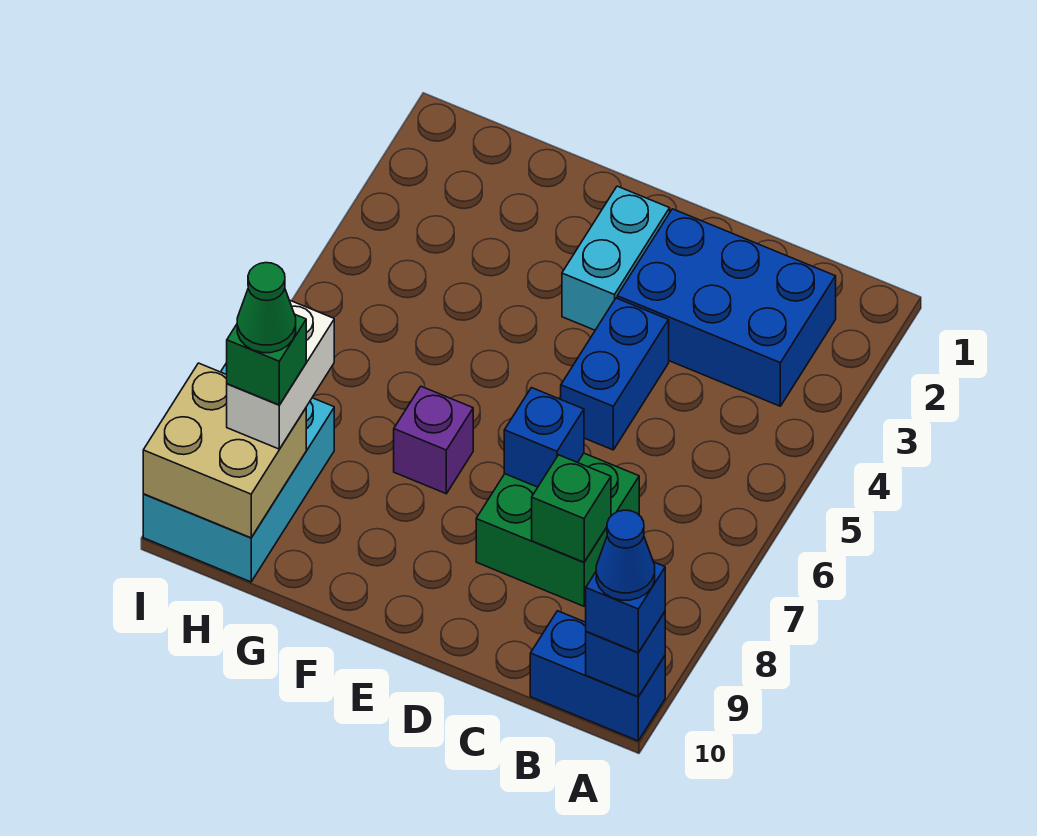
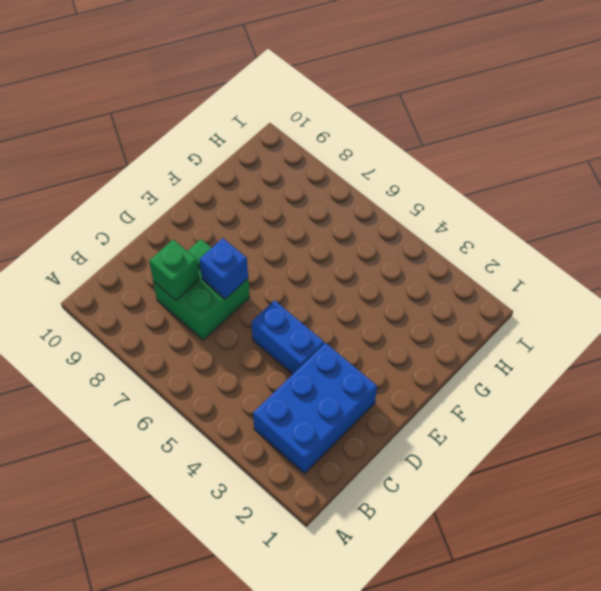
none -> blue 1x2 brick [530,611,665,741]
none -> cyan 1x2 brick [562,186,670,330]
none -> purple 1x1 brick [394,387,473,494]

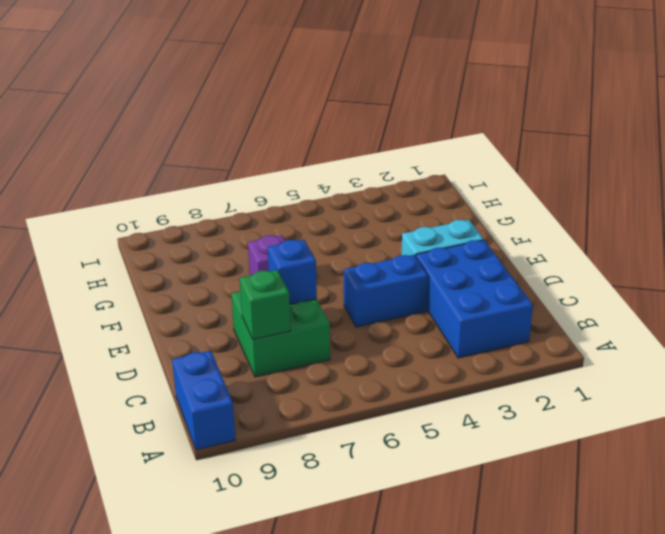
none -> cyan 2x3 brick [143,363,334,582]
none -> blue 1x1 brick [586,612,665,697]
none -> tan 2x2 brick [143,363,306,538]

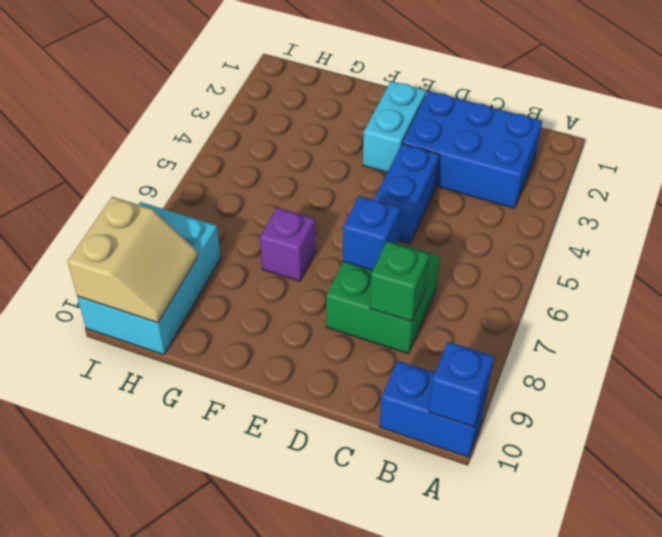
tan 2x2 slope [68,197,198,323] -> tan 2x2 brick [143,363,306,538]
none -> blue 1x1 brick [586,562,665,653]
none -> white 1x2 brick [227,300,334,449]
none -> blue 1x1 cone [596,510,655,600]

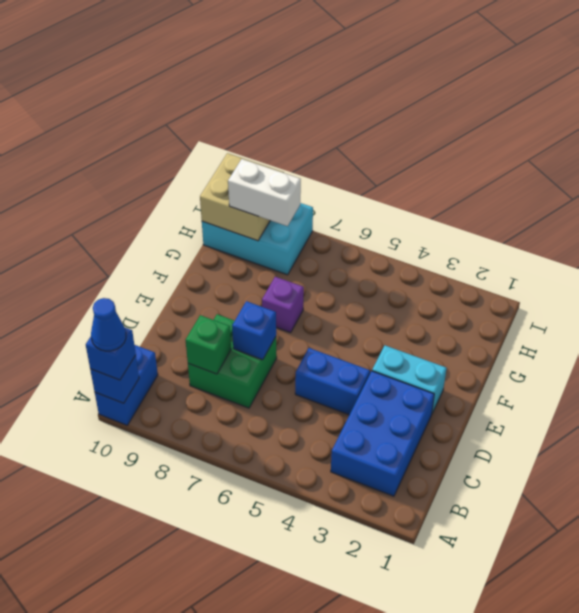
none -> green 1x1 brick [227,315,306,405]
none -> green 1x1 cone [237,263,296,353]

